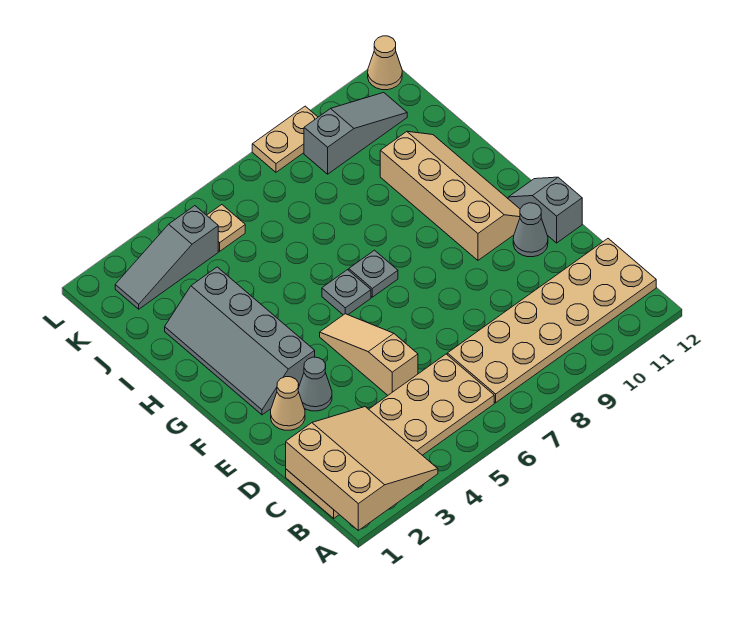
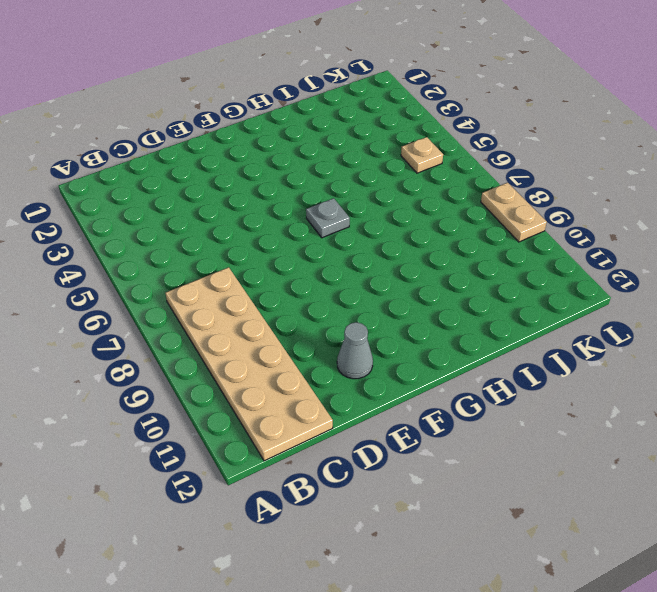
none -> tan 2x6 plate [286,354,494,518]
none -> tan 1x3 slope [320,314,418,395]
none -> tan 1x1 cone [271,377,305,430]

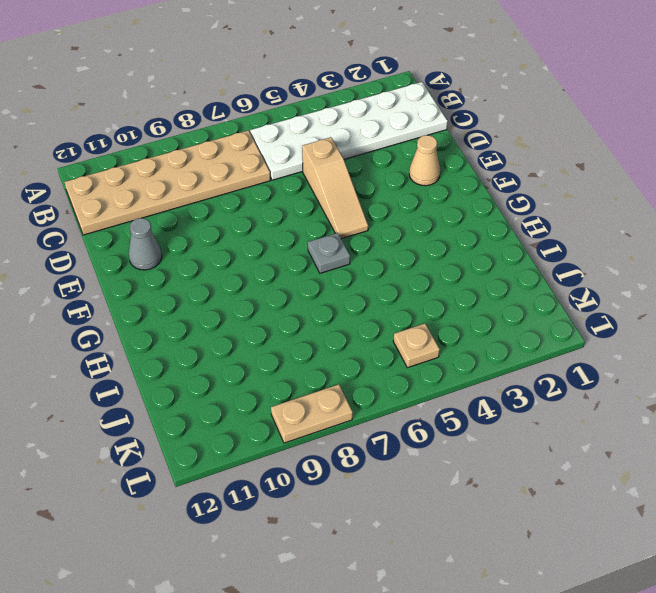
white 2x6 plate [250,82,448,180] -> tan 2x6 plate [286,354,494,518]
none -> grey 1x1 cone [298,357,332,411]
none -> grey 1x2 slope [508,177,582,243]
none -> grey 2x4 slope [165,267,315,415]

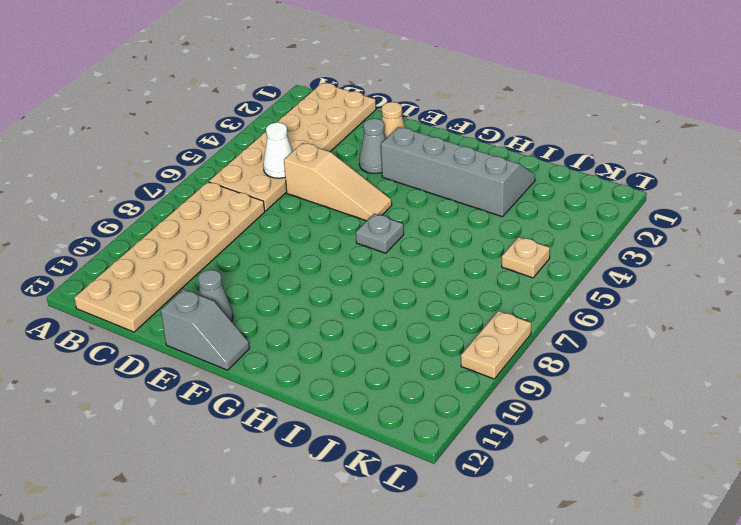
white 1x1 cone [263,123,292,178] -> none
none -> tan 2x4 slope [380,131,520,260]
none -> grey 1x1 plate [349,250,398,297]
none -> grey 1x3 slope [115,206,218,309]

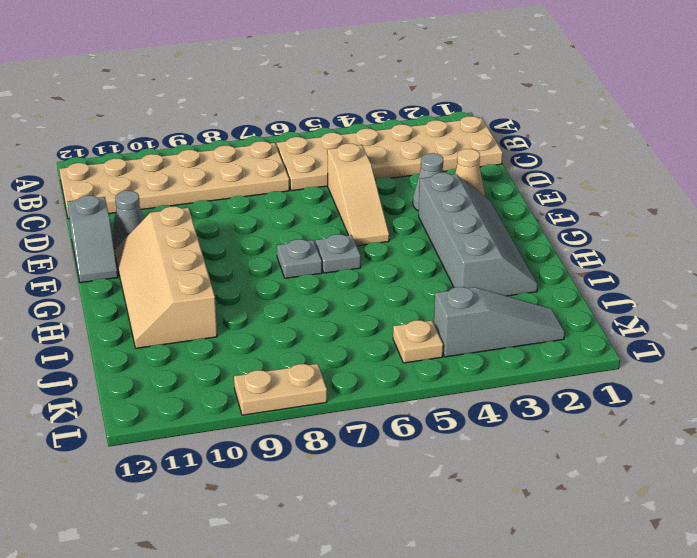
none -> grey 1x3 slope [304,92,407,174]
none -> tan 1x1 cone [368,36,402,90]
none -> tan 3x3 slope [286,407,438,530]

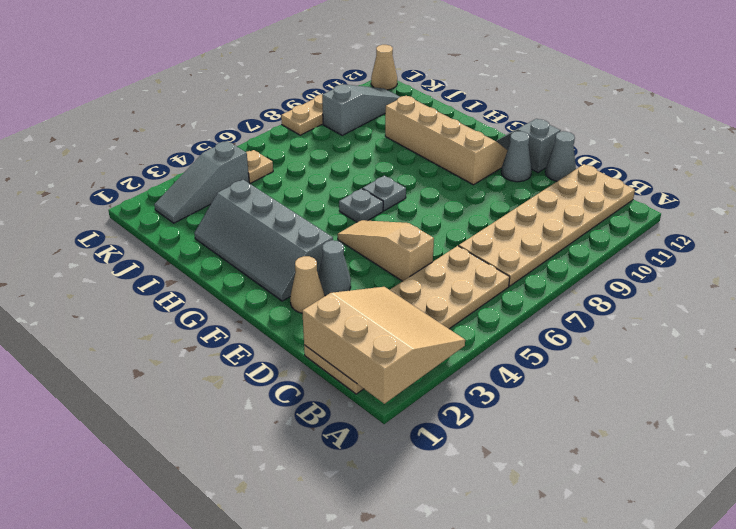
grey 1x1 cone [545,131,576,181] -> none

